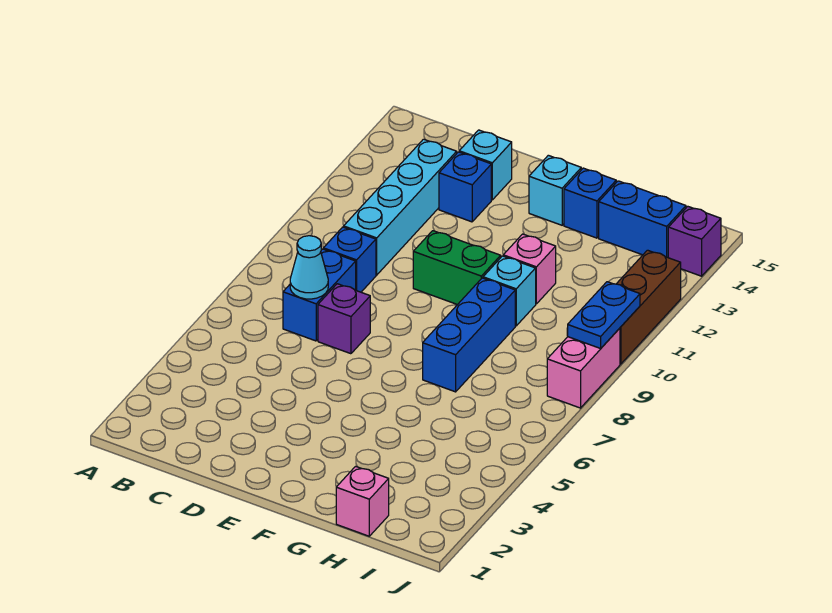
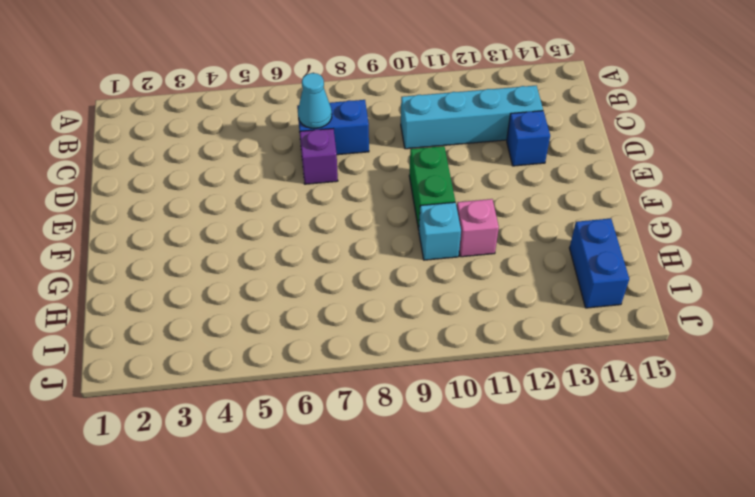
none -> blue 1x1 brick [323,227,376,292]
none -> cyan 1x1 brick [459,130,512,200]
none -> cyan 1x1 brick [529,155,581,225]

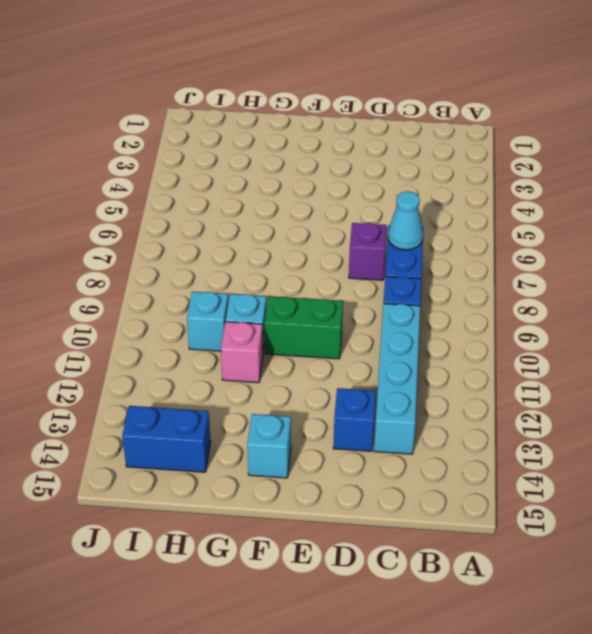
cyan 1x1 brick [187,292,228,351] -> cyan 1x1 brick moved to [459,130,512,200]
none -> blue 1x3 brick [423,278,515,392]
none -> blue 1x1 brick [564,168,616,238]
none -> pink 1x1 brick [336,466,389,536]

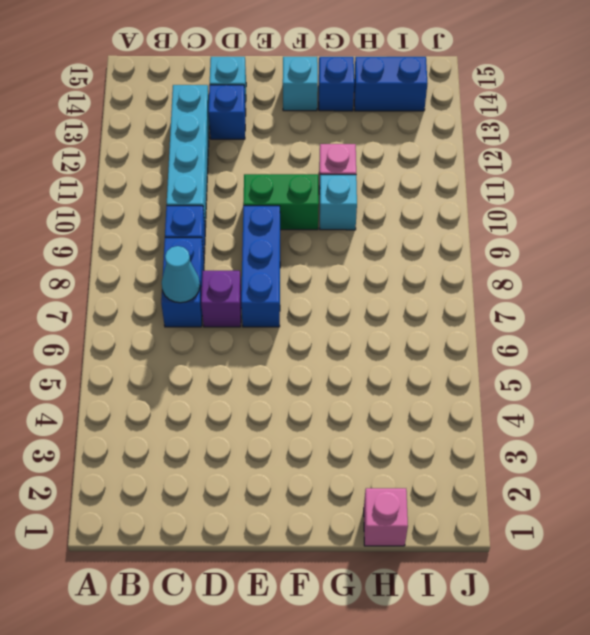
blue 1x3 brick [241,206,280,327] -> blue 1x3 brick moved to [423,278,515,392]
none -> pink 1x2 brick [547,328,620,408]
none -> brown 1x3 brick [617,250,681,364]
none -> purple 1x1 brick [668,206,721,276]

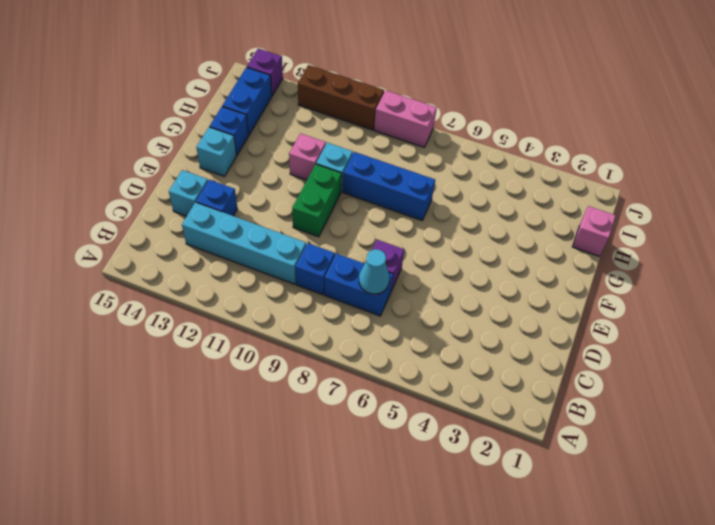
none -> blue 1x2 plate [568,282,640,348]

